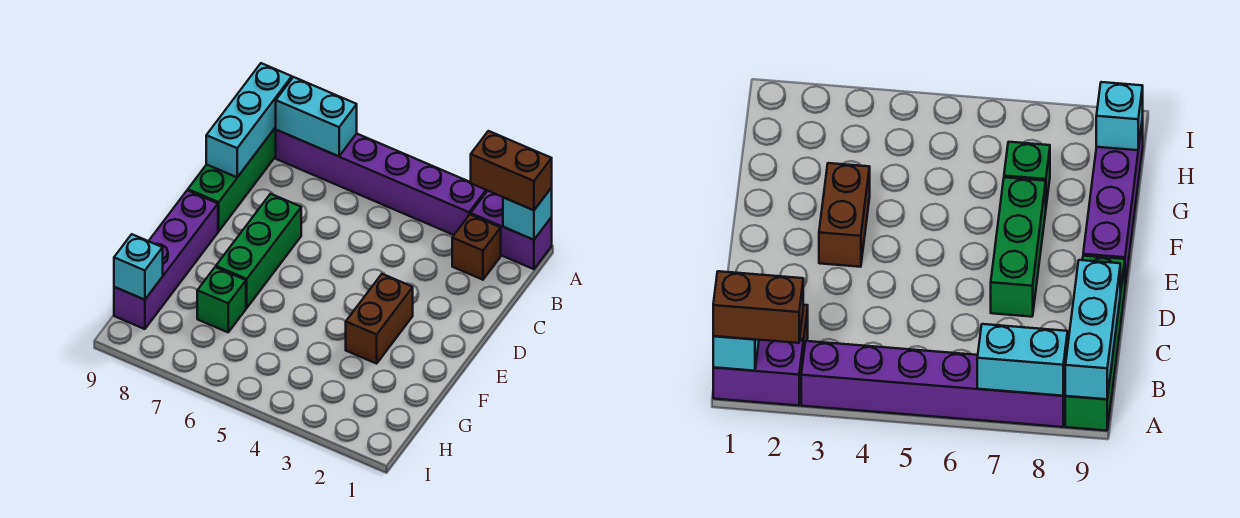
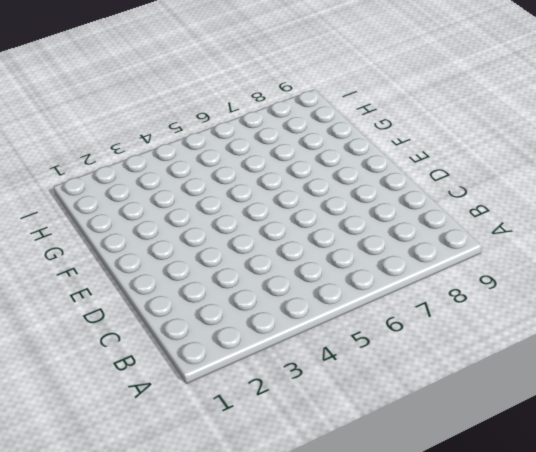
none -> purple 1x2 brick [471,191,552,269]
none -> purple 1x6 brick [276,130,487,235]
none -> green 1x4 brick [188,127,276,231]

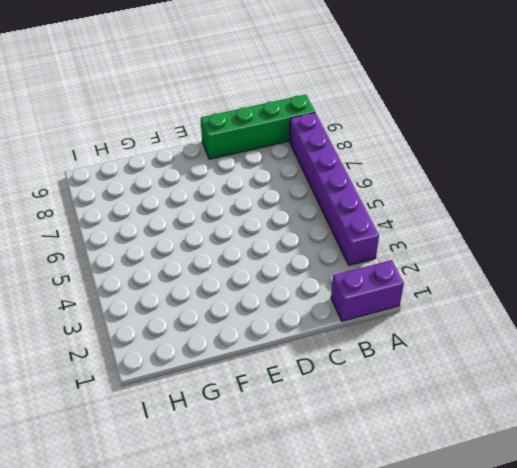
purple 1x2 brick [331,260,404,321] -> purple 1x2 brick turned to [471,191,552,269]
none -> brown 1x1 brick [452,214,501,280]
none -> green 1x3 brick [216,194,301,308]
none -> brown 1x2 brick [346,274,413,364]

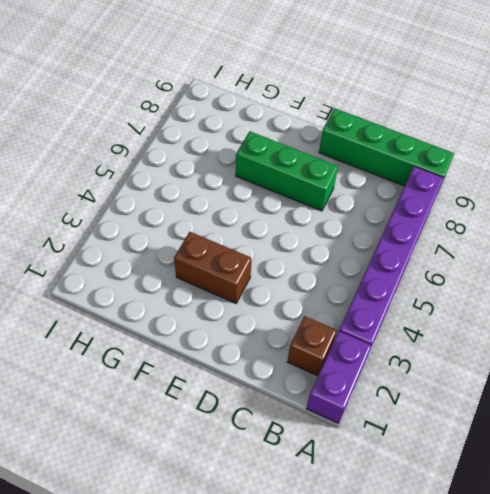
none -> purple 1x4 brick [114,190,218,329]
none -> green 1x1 brick [197,267,246,332]
none -> cyan 1x1 brick [503,188,552,240]

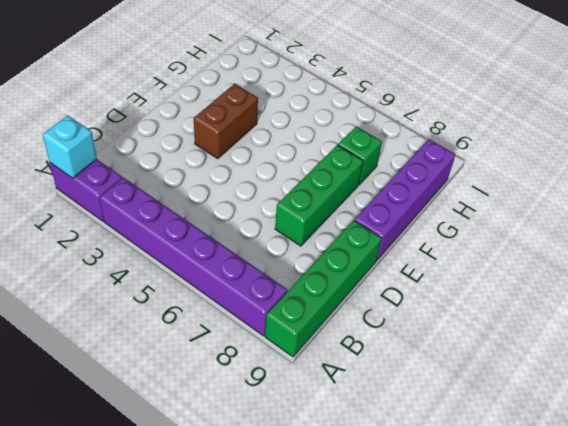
none -> brown 1x1 brick [452,214,501,280]
none -> cyan 1x2 brick [276,77,357,156]
none -> cyan 1x3 brick [206,63,292,177]

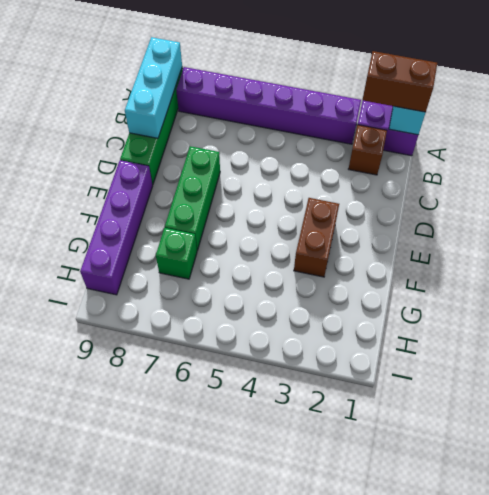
none -> cyan 1x2 brick [276,77,357,156]
none -> cyan 1x1 brick [114,234,163,300]

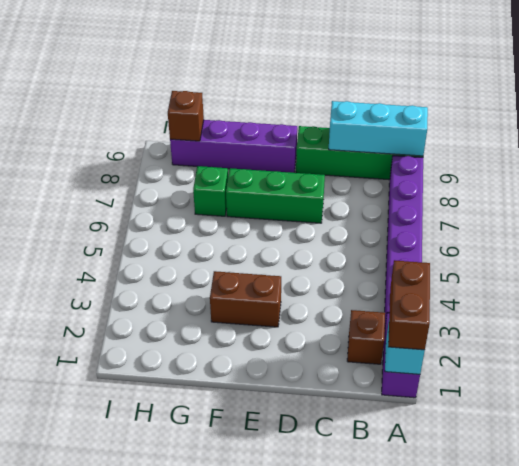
brown 1x1 brick [168,91,204,141] -> cyan 1x1 brick [114,234,163,300]
none -> cyan 1x2 brick [276,77,357,156]

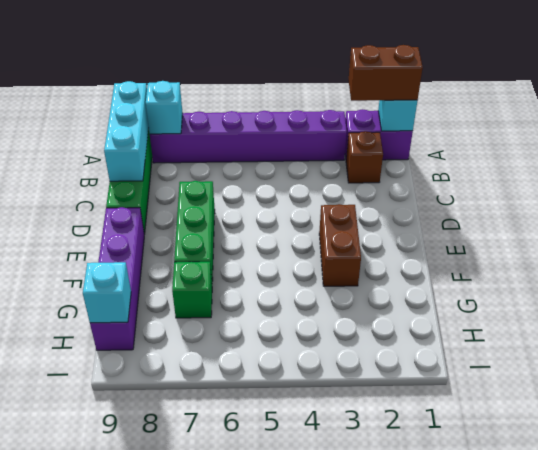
cyan 1x1 brick [146,81,183,134] -> cyan 1x2 brick [276,77,357,156]

